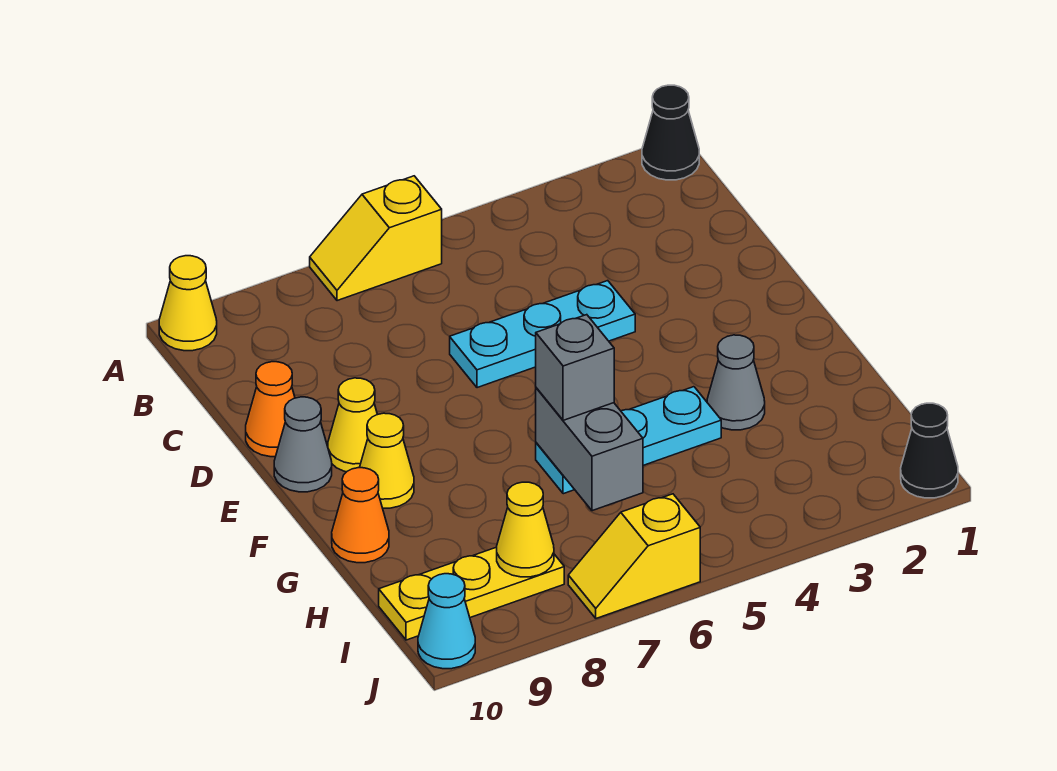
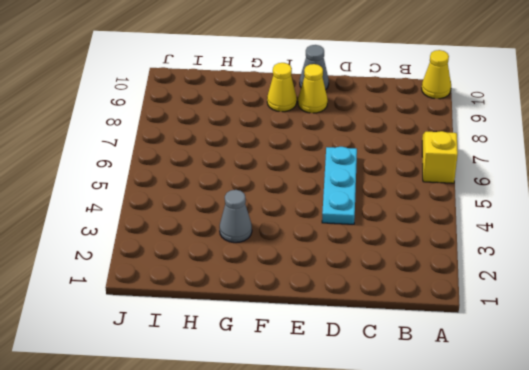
none -> black 1x1 cone [642,85,699,180]
none -> orange 1x1 cone [246,362,295,457]
none -> cyan 1x3 plate [536,387,721,494]

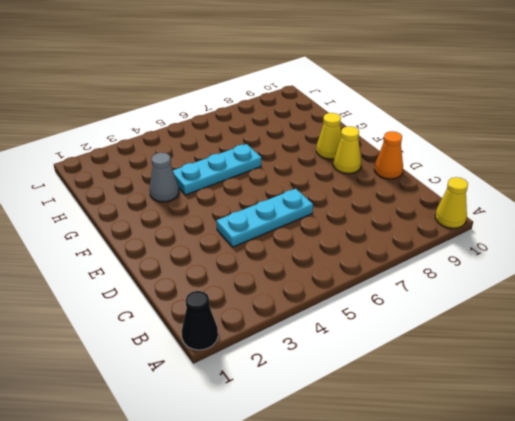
none -> yellow 1x2 slope [310,176,442,301]
none -> grey 1x1 cone [274,397,332,492]
none -> orange 1x1 cone [332,468,389,563]

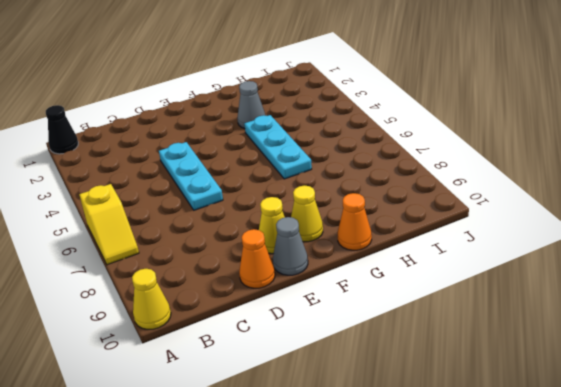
none -> yellow 1x3 plate [379,547,564,640]
none -> black 1x1 cone [901,403,958,498]
none -> yellow 1x2 slope [568,494,700,618]

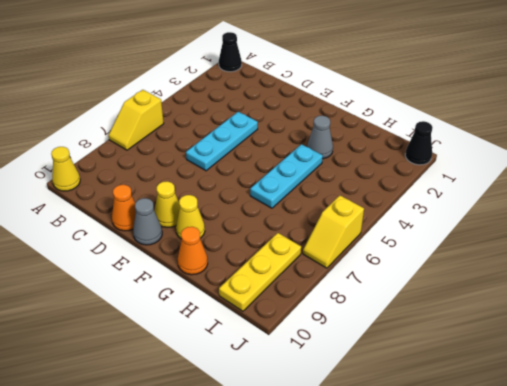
none -> cyan 1x1 cone [418,574,475,669]
none -> grey 1x2 brick [536,388,643,511]
none -> yellow 1x1 cone [497,482,554,577]

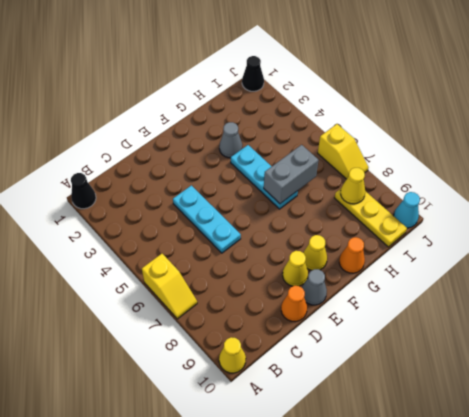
none -> grey 1x1 brick [536,315,614,420]

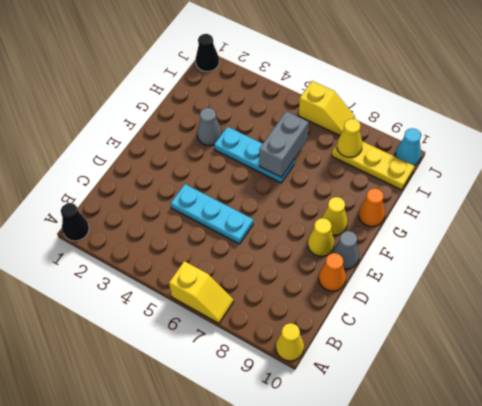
none -> grey 1x1 brick [536,315,614,420]

